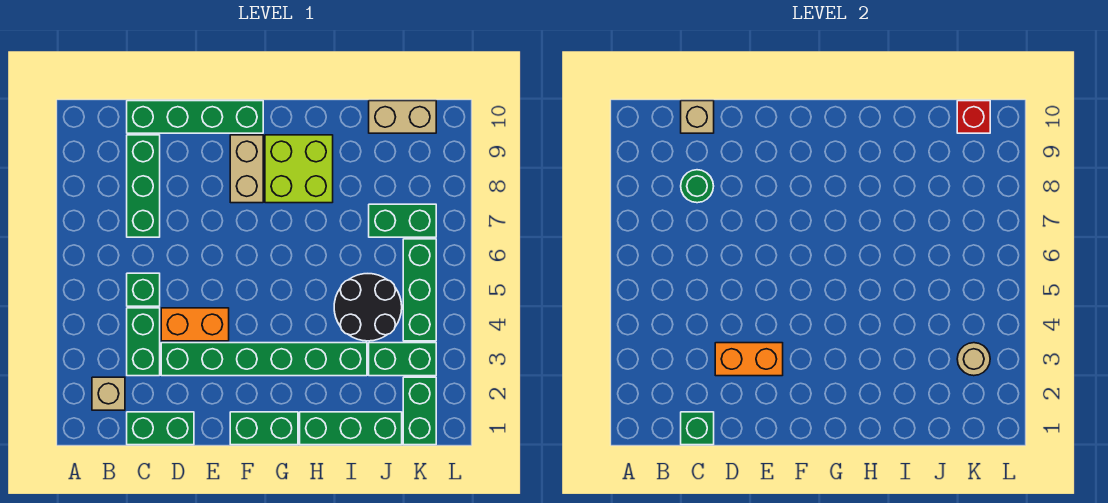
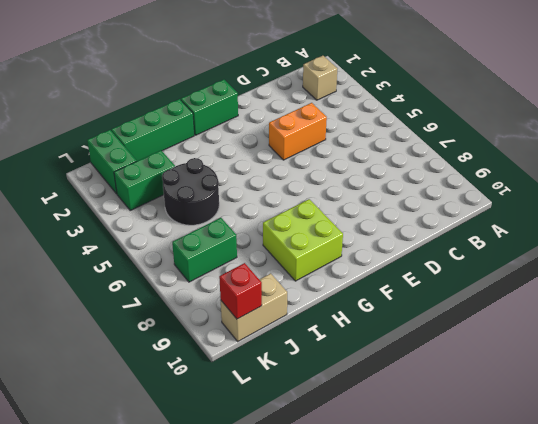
none -> green 1x2 brick [127,412,194,445]
none -> green 1x2 brick [127,308,160,376]
none -> green 1x1 brick [127,273,160,306]

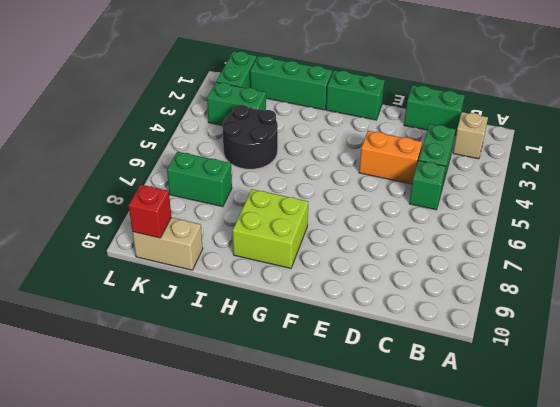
none -> green 1x3 brick [127,135,160,237]
none -> green 1x4 brick [127,101,263,133]
none -> green 1x6 brick [161,343,367,376]

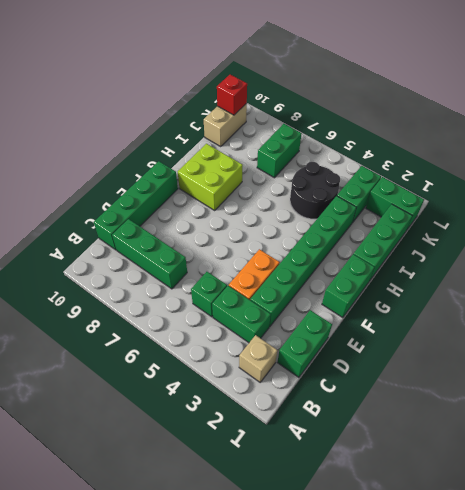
none -> tan 1x2 brick [230,135,263,203]
none -> green 1x3 brick [403,239,436,341]
none -> green 1x1 brick [681,412,714,445]

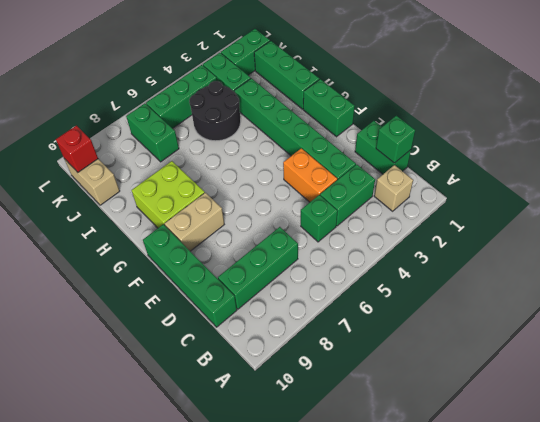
none -> green 1x1 round brick [681,170,714,203]
none -> tan 1x1 brick [681,101,714,133]
none -> orange 1x2 brick [715,343,783,376]

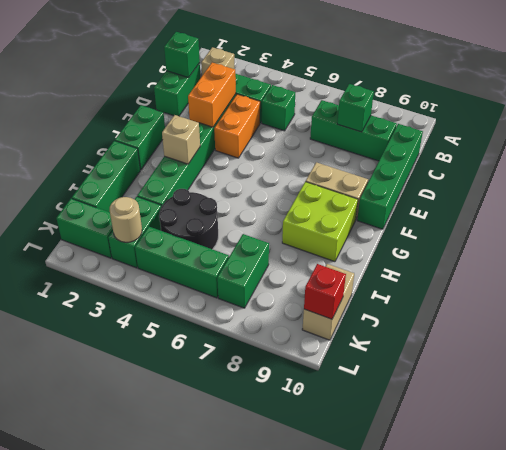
green 1x1 brick [337,84,374,132] -> green 1x1 round brick [681,170,714,203]
tan 1x1 brick [162,115,200,164] -> tan 1x1 brick moved to [681,101,714,133]

